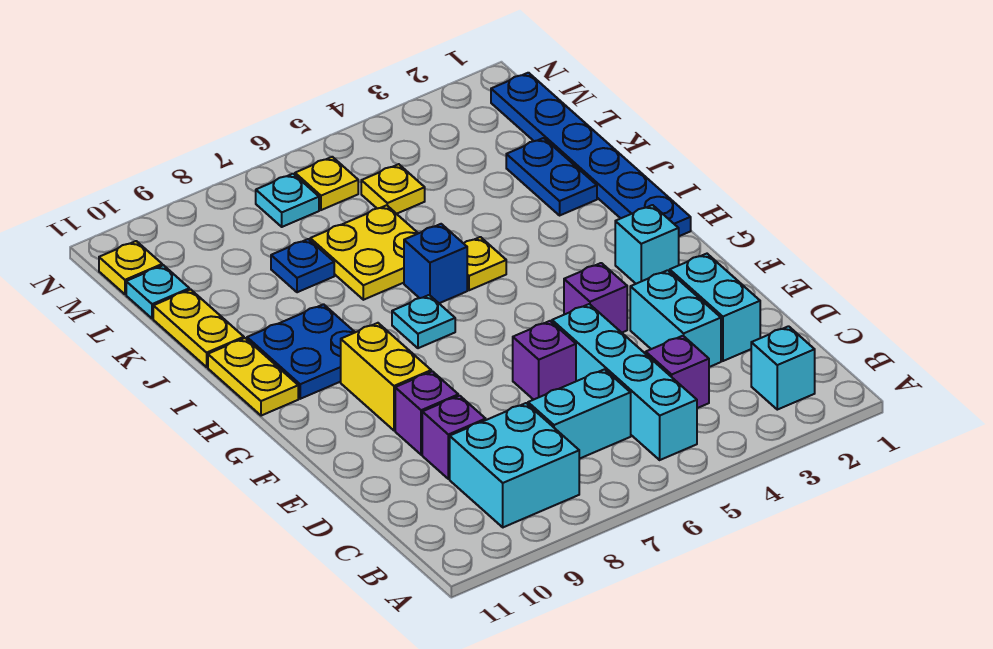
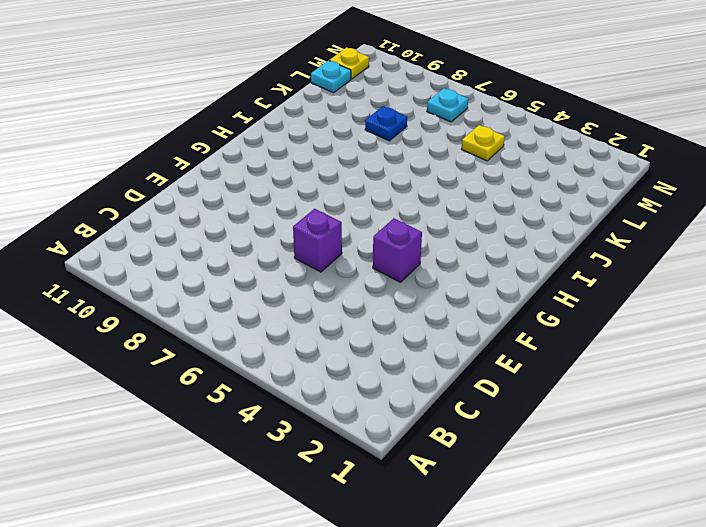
none -> cyan 1x1 brick [751,326,815,410]
none -> cyan 1x4 brick [552,304,697,460]
none -> cyan 2x2 brick [450,403,579,527]

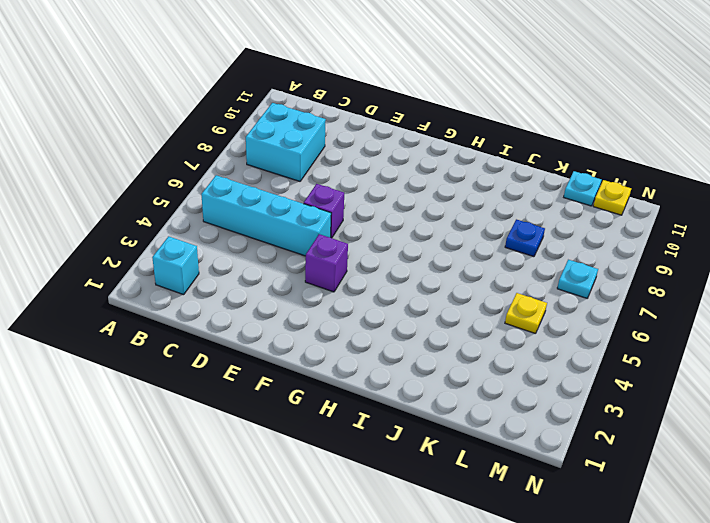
none -> purple 1x1 brick [646,336,709,408]
none -> cyan 1x2 brick [528,369,631,459]
none -> cyan 1x2 brick [670,254,760,361]

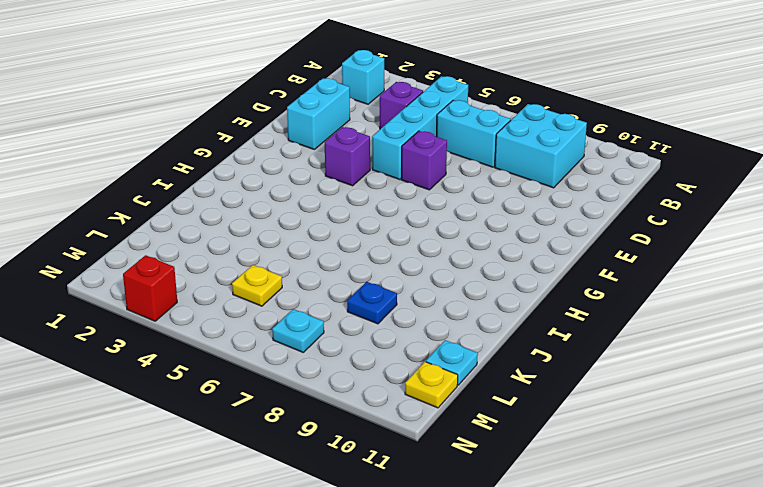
red 1x1 brick [123,255,177,321] -> none
none -> cyan 1x2 brick [630,270,721,367]
none -> purple 1x1 brick [422,396,486,479]
none -> purple 1x1 brick [395,371,458,455]

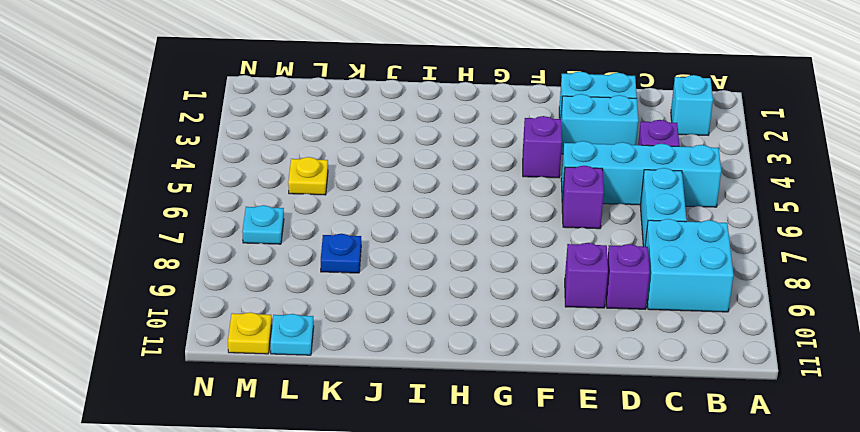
none -> yellow 1x2 brick [341,323,431,430]
none -> cyan 1x1 brick [615,205,679,284]
none -> blue 1x6 plate [491,73,691,236]

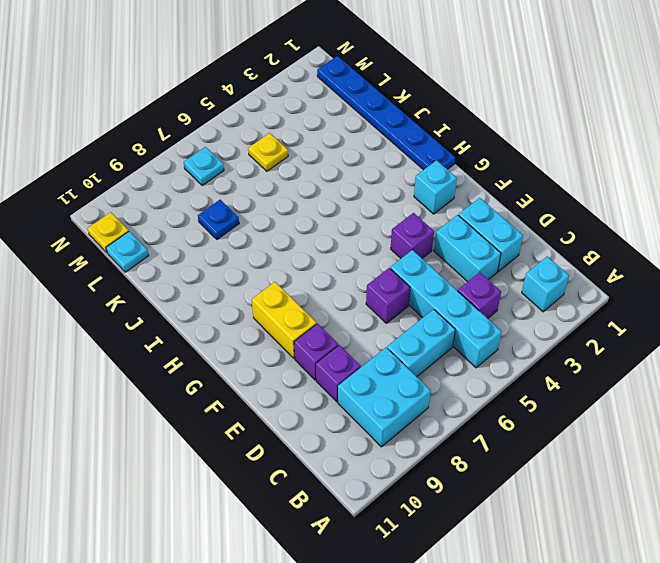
none -> cyan 1x1 plate [392,295,455,348]
none -> blue 2x2 plate [247,304,355,399]
none -> yellow 1x2 plate [208,338,298,416]

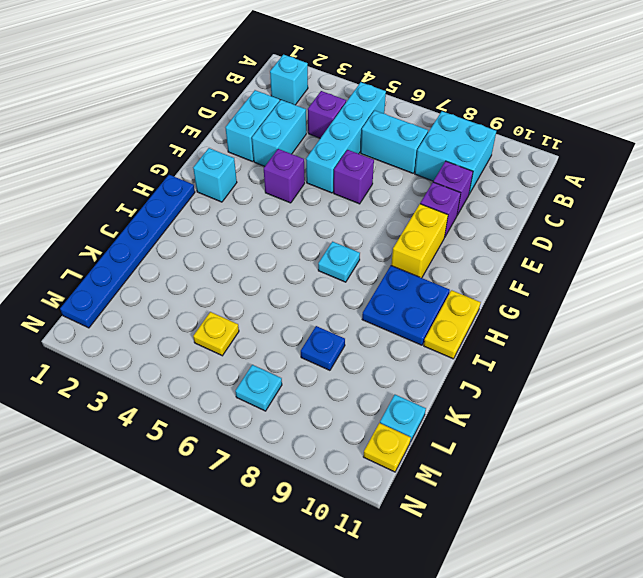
none -> yellow 1x1 plate [464,237,506,290]
none -> blue 1x1 brick [404,224,467,303]
none -> blue 1x2 plate [506,138,597,215]

